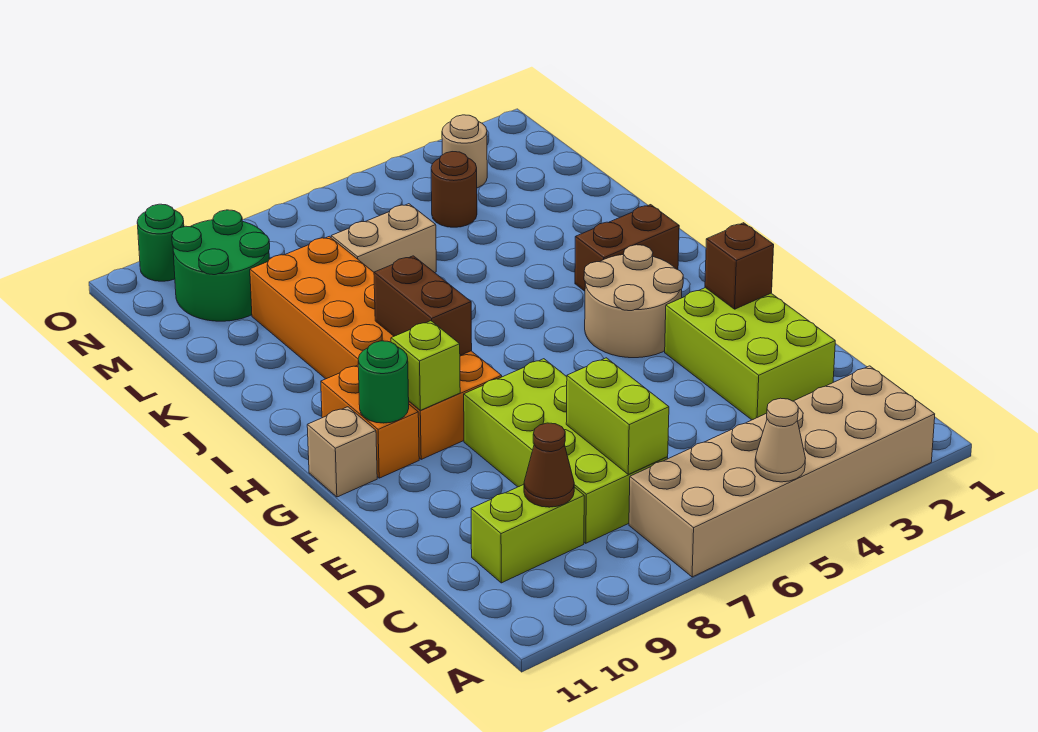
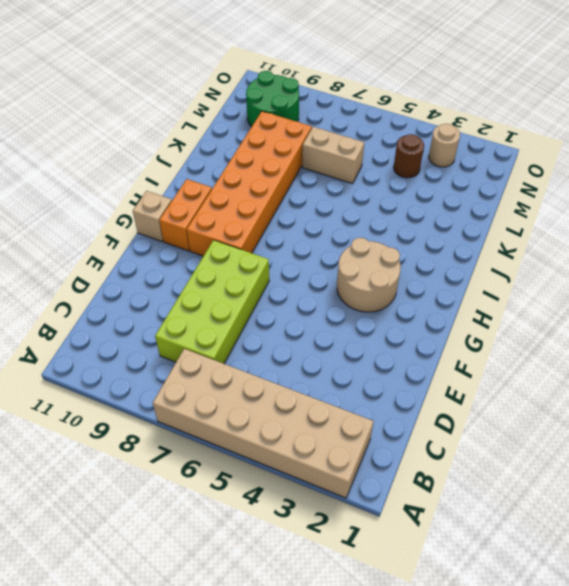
none -> lime 1x2 brick [471,485,584,583]
none -> lime 2x3 brick [665,288,835,420]
none -> brown 1x2 brick [575,205,679,291]

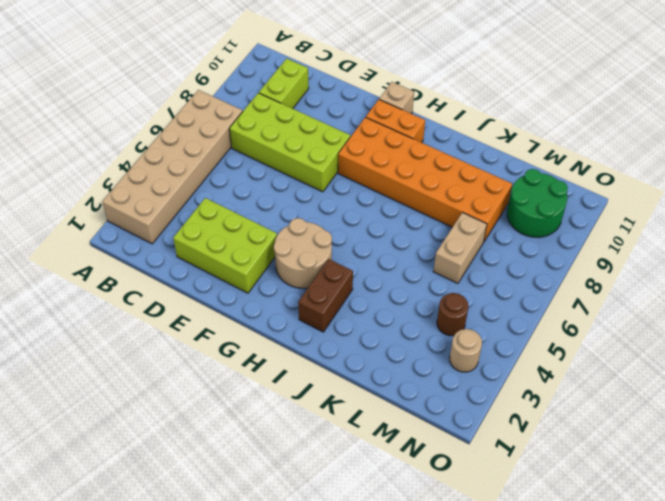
none -> green 1x1 round brick [137,204,184,281]
none -> tan 1x1 cone [755,398,805,482]
none -> lime 1x2 brick [566,358,669,474]

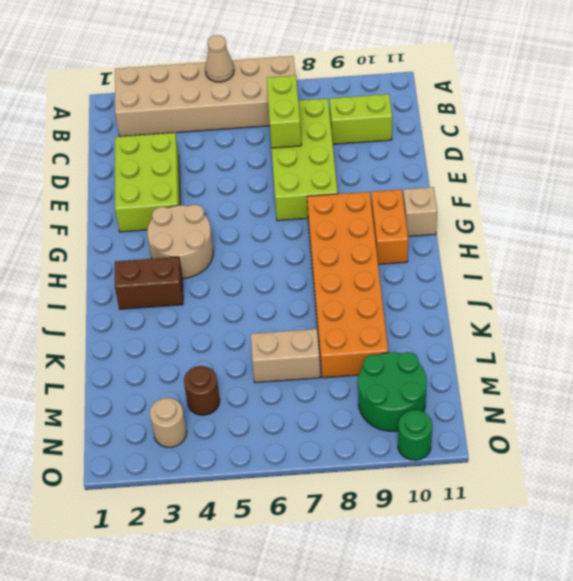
none -> brown 1x1 cone [524,423,574,507]
none -> brown 1x1 brick [705,223,774,309]
none -> lime 1x1 brick [391,321,460,410]

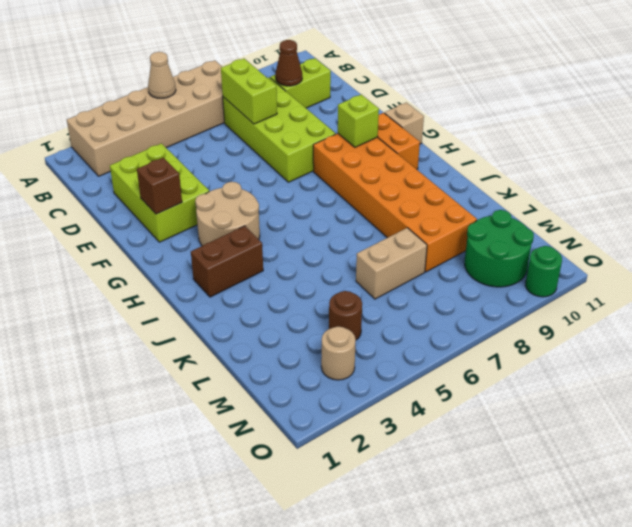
none -> green 1x1 round brick [358,341,409,423]
none -> brown 1x2 brick [374,256,472,355]

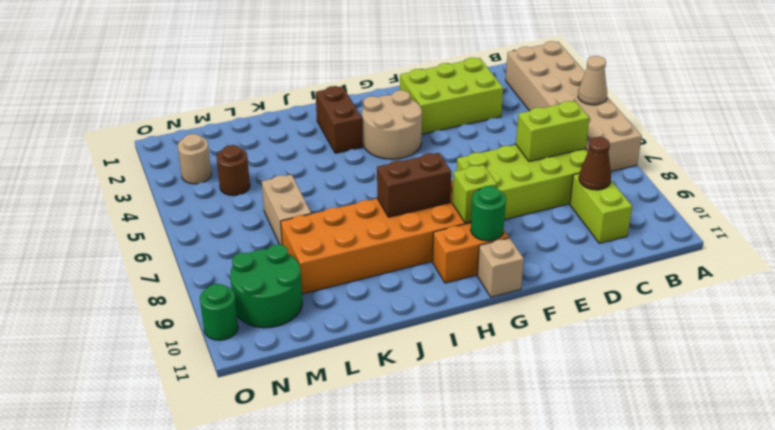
none -> brown 1x1 brick [705,223,774,309]

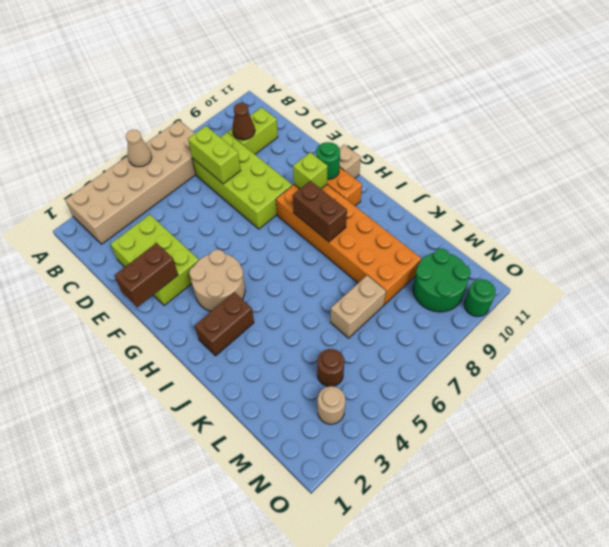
brown 1x2 brick [114,243,178,307] -> brown 1x1 brick [705,223,774,309]

